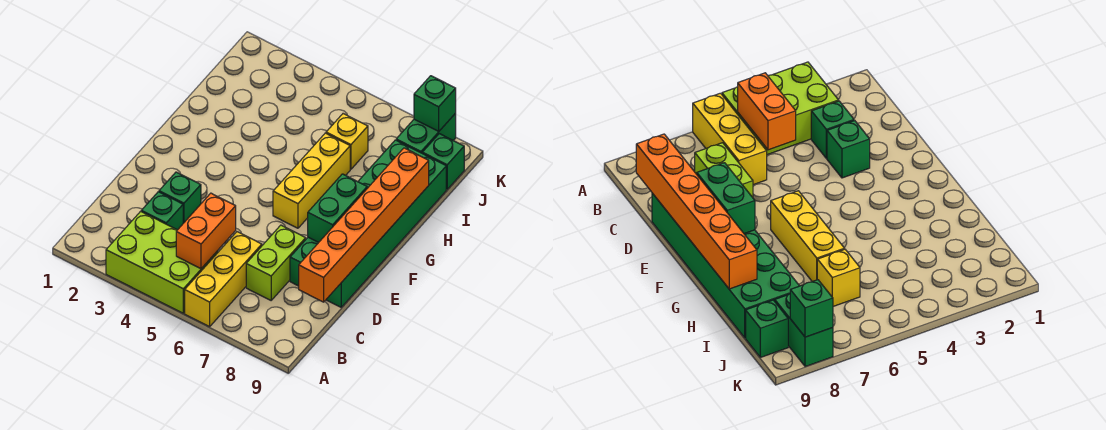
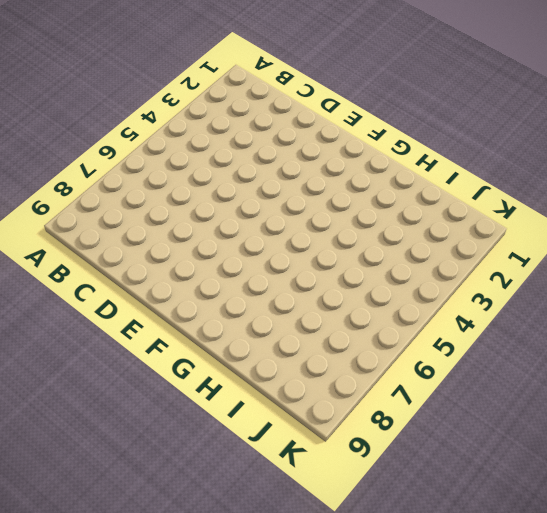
none -> lime 2x3 brick [106,211,218,313]
none -> yellow 1x3 brick [185,232,262,327]
none -> green 1x1 brick [141,192,183,230]

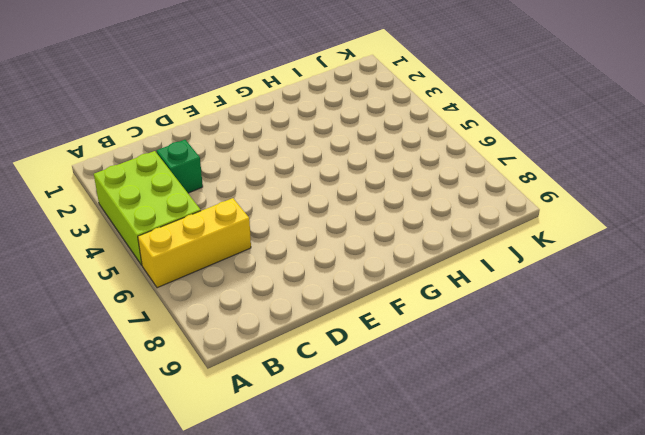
none -> lime 1x2 brick [246,225,306,300]
none -> green 1x1 brick [159,172,201,223]
none -> green 2x6 brick [290,140,446,307]

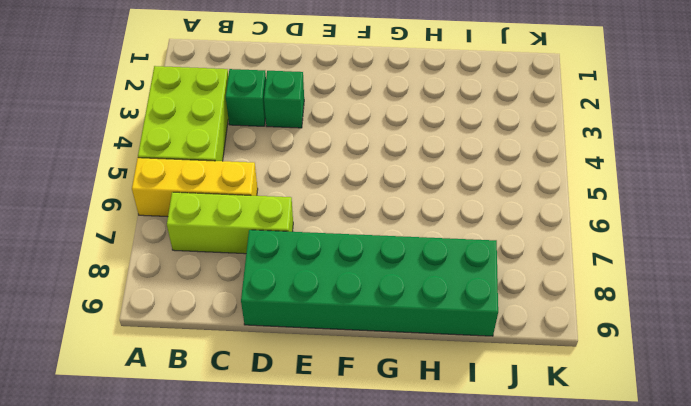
lime 1x3 brick [167,192,293,254] -> lime 1x2 brick [246,225,306,300]
none -> yellow 1x3 brick [273,133,350,228]
none -> yellow 1x1 brick [326,114,368,169]
none -> green 1x2 brick [396,113,456,153]

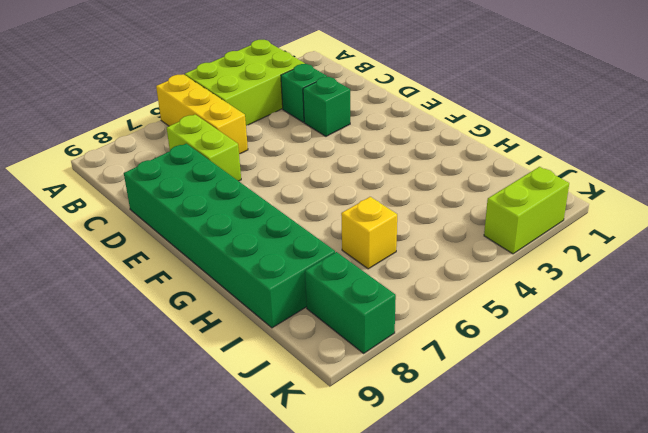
lime 1x2 brick [484,167,569,254] -> none
none -> yellow 1x3 brick [273,133,350,228]
none -> green 1x1 brick [422,134,464,189]
none -> orange 1x2 brick [176,193,236,269]

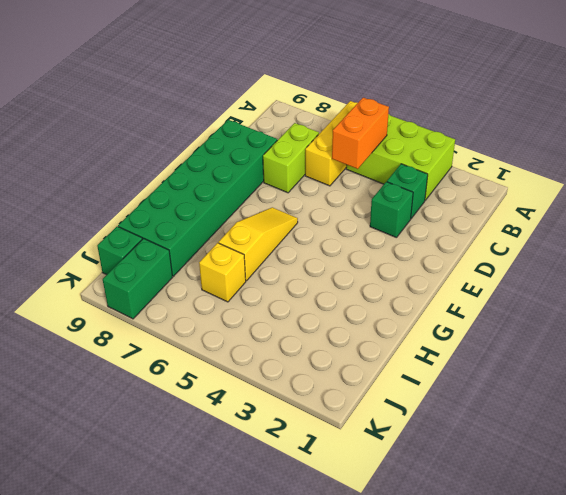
yellow 1x3 slope [218,207,298,281] -> yellow 1x3 brick [273,133,350,228]
none -> orange 1x6 brick [299,148,429,302]
none -> green 1x2 brick [308,174,367,242]
none -> green 1x1 brick [414,76,456,131]

